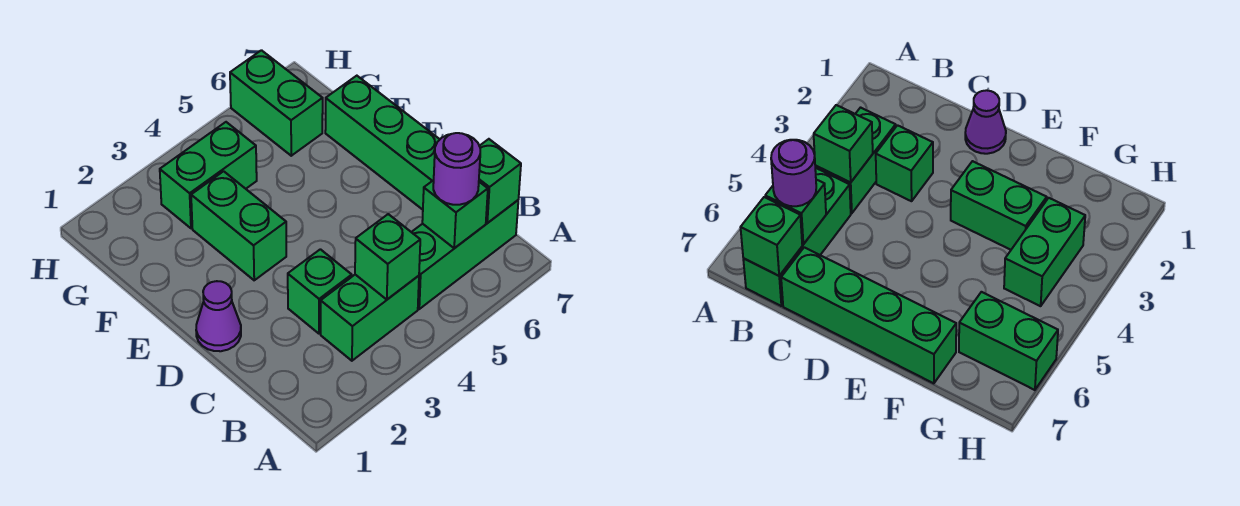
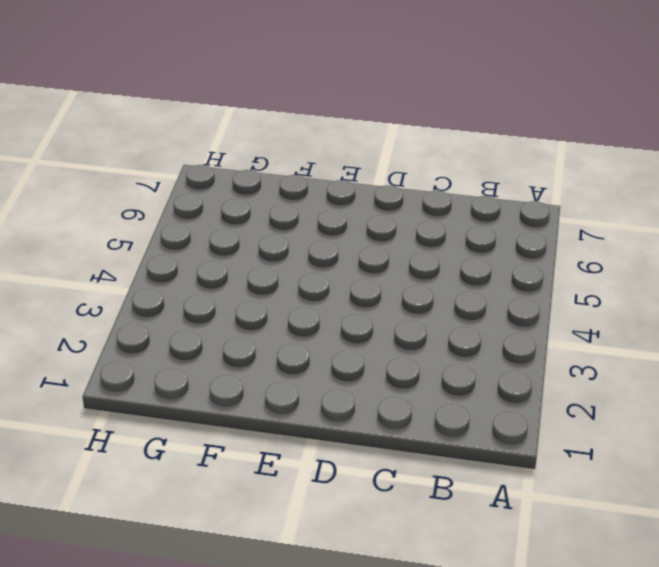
none -> green 1x2 brick [321,275,419,361]
none -> green 1x3 brick [412,200,518,309]
none -> green 1x1 brick [288,249,352,334]

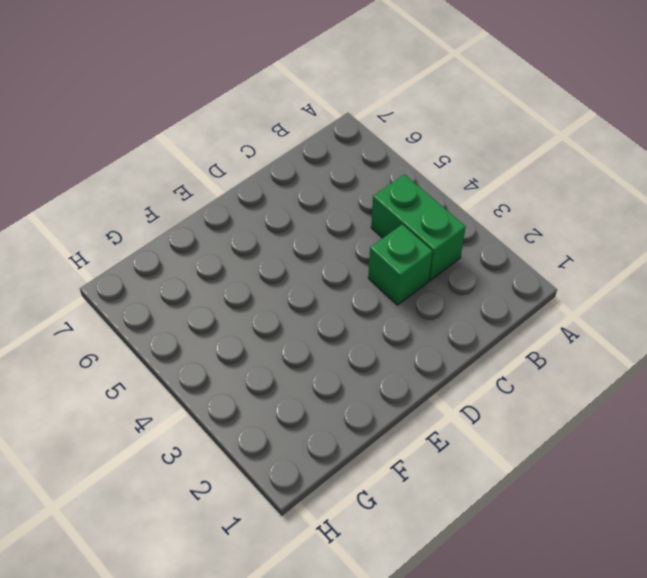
none -> green 1x3 brick [412,200,518,309]
none -> green 1x4 brick [325,76,440,210]
none -> purple 1x1 cone [196,281,241,351]

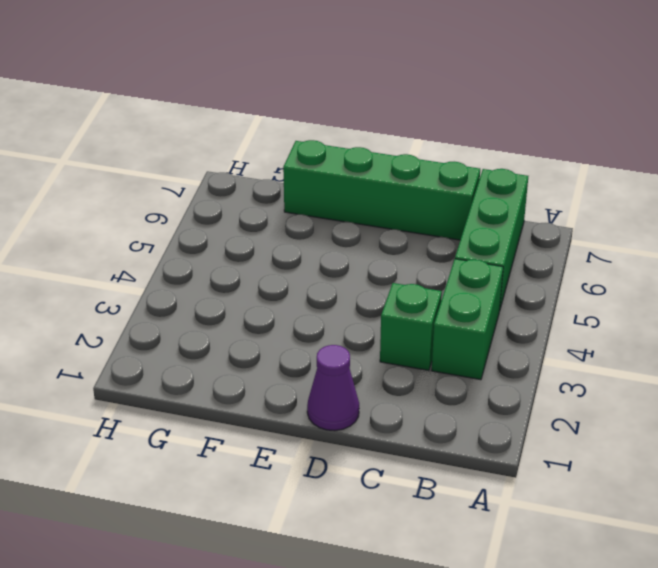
none -> green 1x2 brick [191,171,286,280]
none -> green 1x2 brick [160,122,257,228]
none -> green 1x2 brick [230,50,323,156]

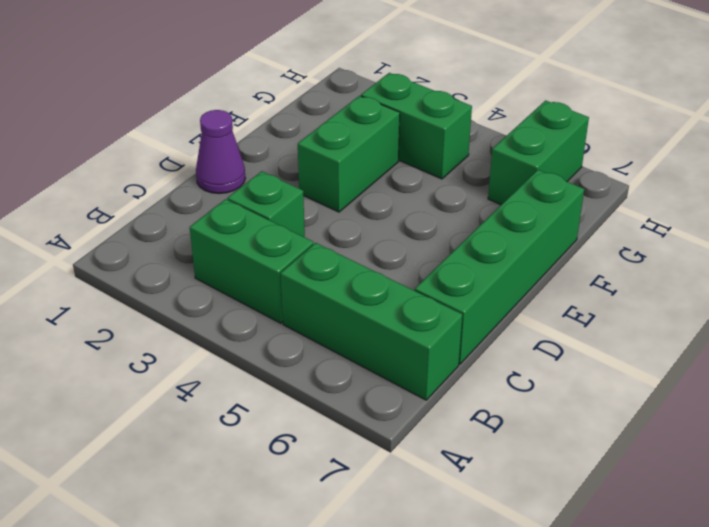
none -> green 1x1 brick [355,214,420,299]
none -> green 1x1 brick [422,180,488,248]
none -> green 1x1 brick [479,139,521,223]

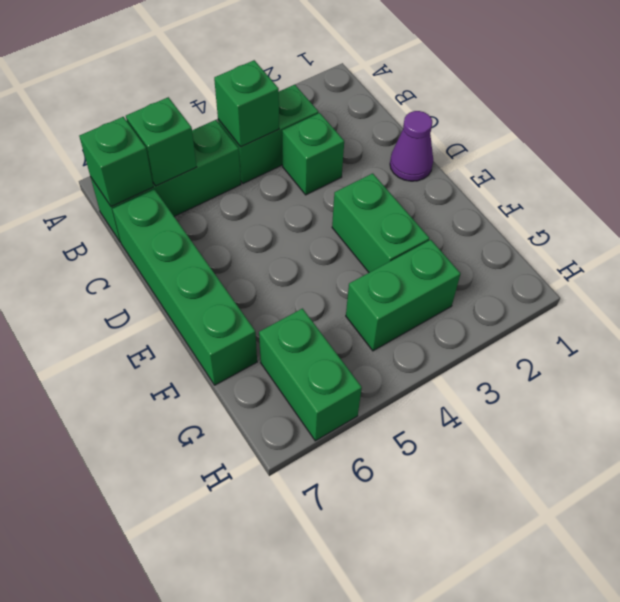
none -> purple 1x1 round brick [433,133,480,205]

